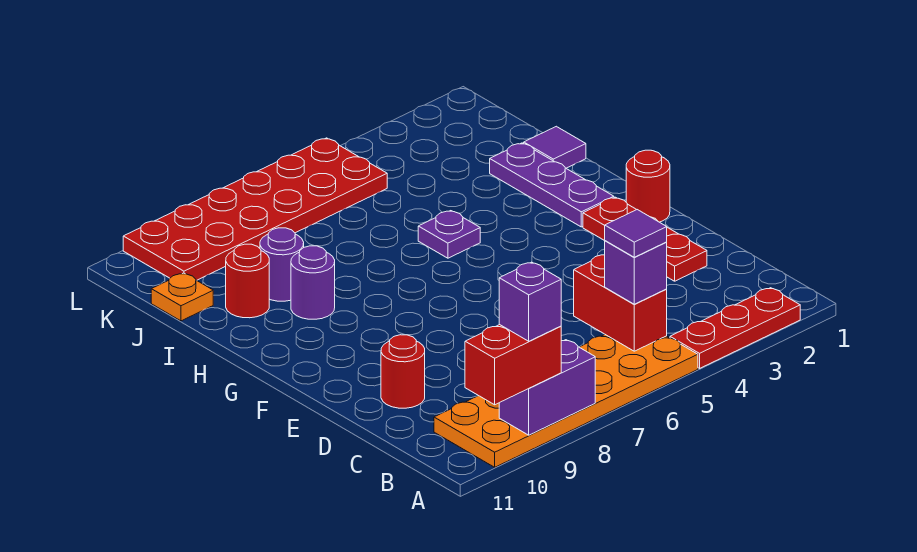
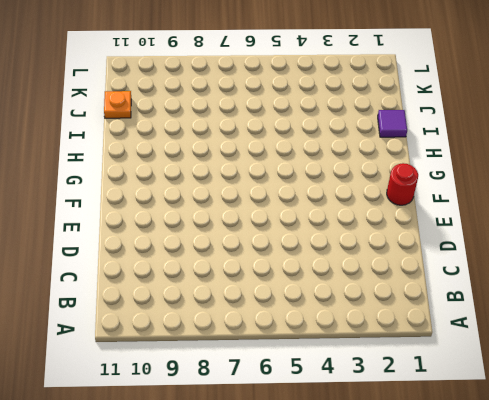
none -> red 1x3 plate [670,288,800,368]
none -> orange 2x6 plate [434,335,698,467]
none -> red 1x3 plate [583,197,707,281]

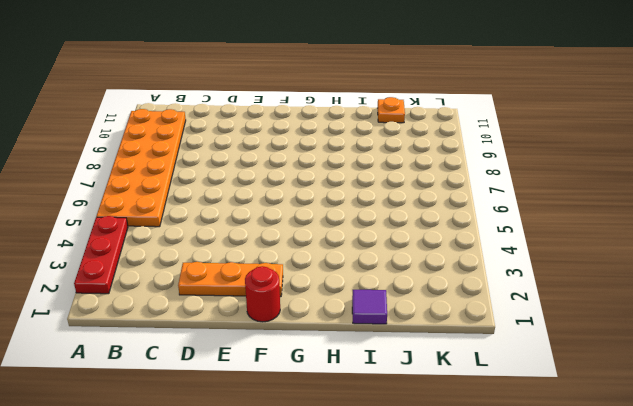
orange 1x3 plate [178,262,283,297] -> red 1x3 plate [583,197,707,281]
none -> red 1x1 round brick [381,335,425,408]
none -> purple 1x3 plate [490,143,614,227]
none -> purple 1x1 plate [418,211,480,258]

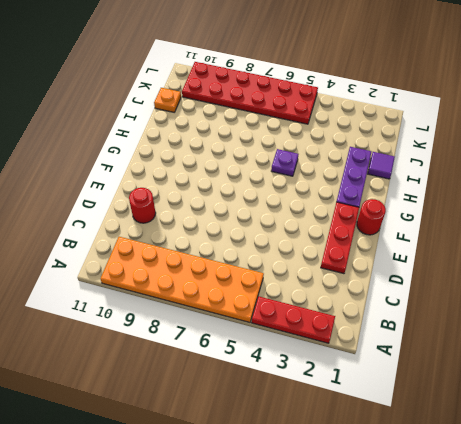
none -> purple 1x1 round brick [291,246,335,319]
none -> purple 1x1 round brick [260,228,304,301]
none -> red 1x1 round brick [226,244,269,318]

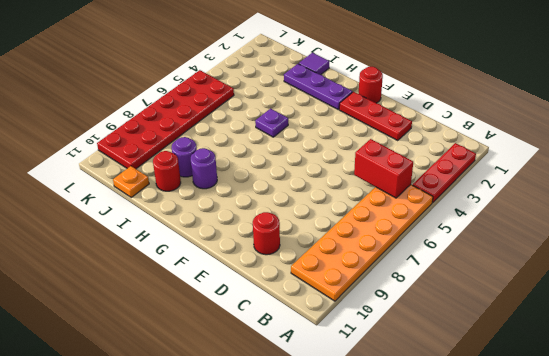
none -> purple 1x2 brick [499,340,595,435]
none -> red 1x2 brick [465,325,561,405]
none -> purple 1x1 brick [605,241,667,304]

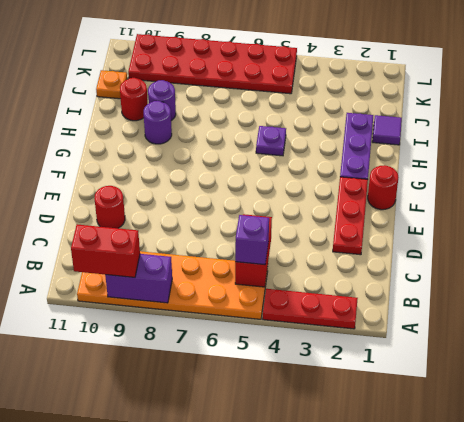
none -> purple 1x1 brick [499,262,561,341]
none -> purple 1x1 tile [605,210,667,257]

